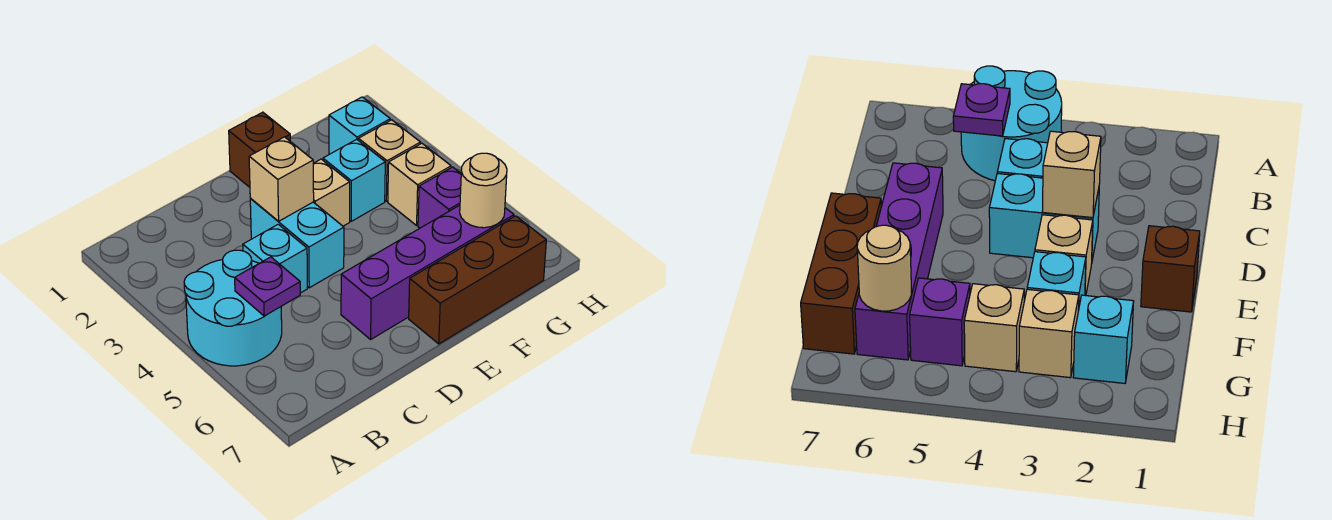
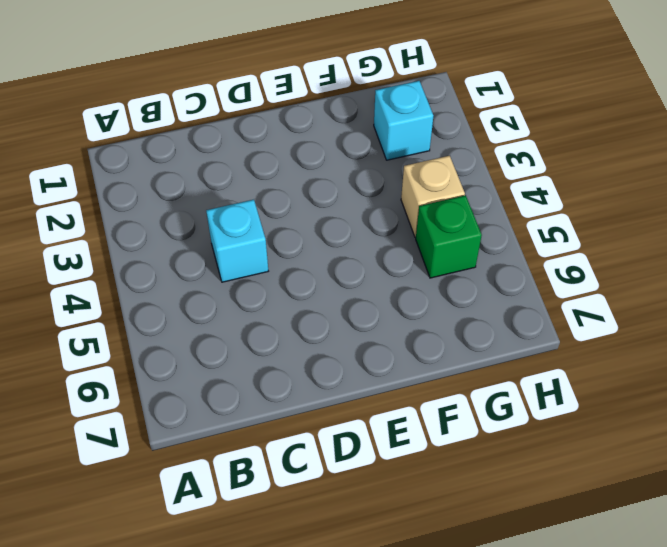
green 1x1 brick [416,195,482,278] -> purple 1x1 brick [418,167,461,228]
none -> cyan 2x2 round brick [184,250,282,366]
none -> cyan 1x2 brick [250,199,344,288]
none -> purple 1x4 brick [341,205,514,339]

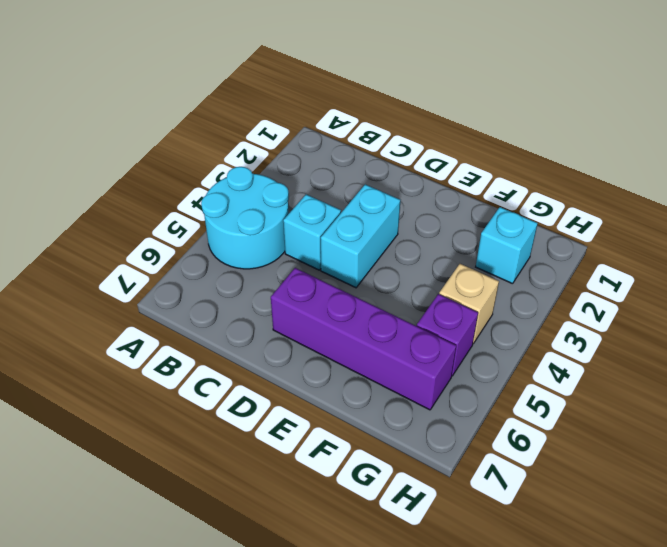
none -> brown 1x1 brick [229,112,290,187]
none -> tan 1x1 brick [313,159,350,226]
none -> brown 1x3 brick [409,216,546,344]

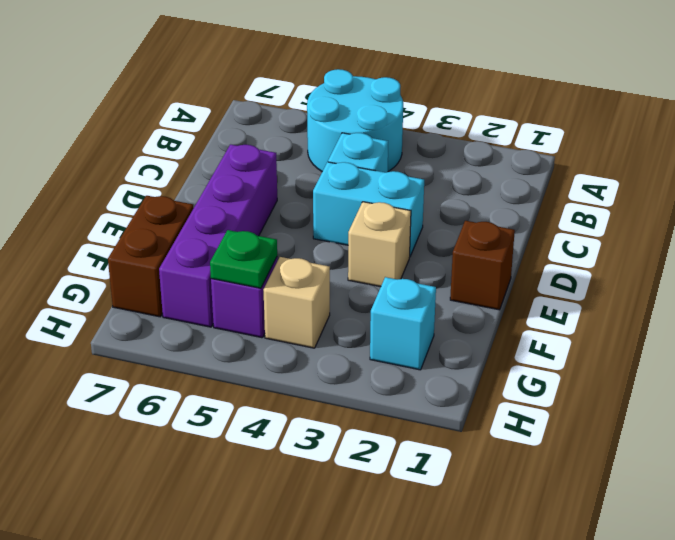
brown 1x2 brick [108,196,194,317] -> brown 1x3 brick [409,216,546,344]
green 1x1 plate [210,230,277,288] -> none
none -> cyan 1x1 brick [323,139,385,221]
none -> tan 1x1 brick [358,120,420,201]
none -> purple 1x1 plate [235,257,300,316]

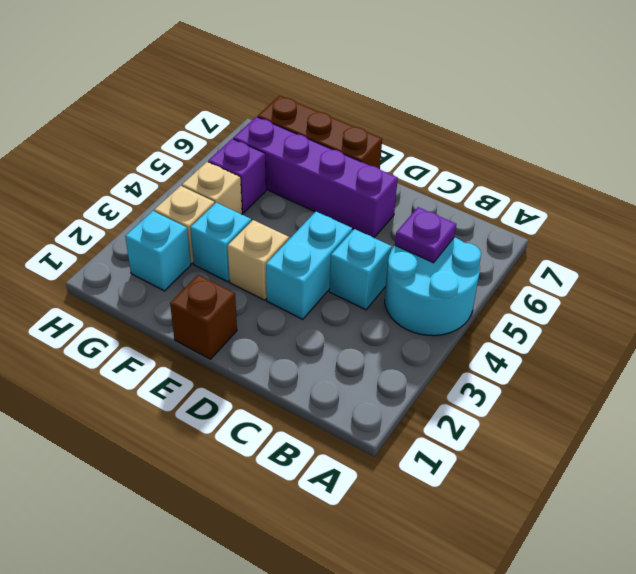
none -> tan 1x1 brick [249,137,314,221]
none -> tan 1x1 round brick [460,153,507,228]

